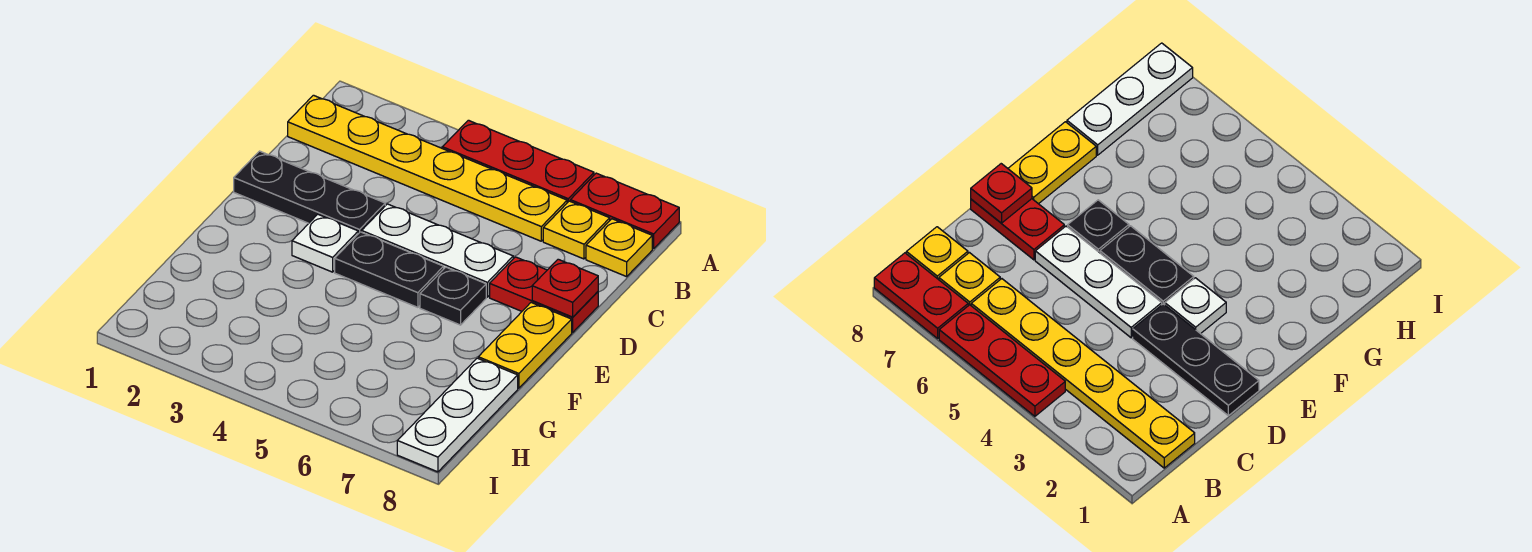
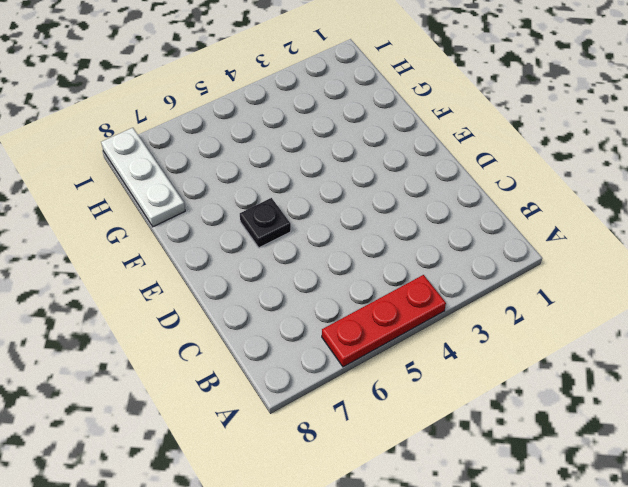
none -> red 1x2 plate [570,173,679,249]
none -> yellow 1x6 plate [288,95,567,241]
none -> yellow 1x1 plate [543,201,610,259]

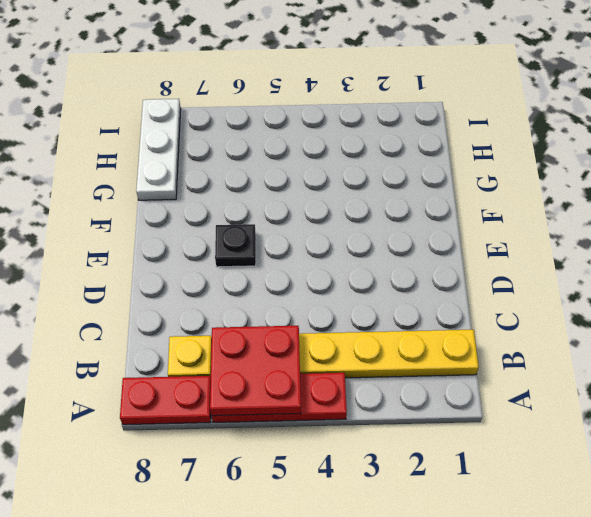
red 2x2 plate [210,326,301,416] -> none
none -> yellow 1x1 plate [586,219,652,277]
none -> black 1x3 plate [234,151,385,234]
none -> white 1x3 plate [362,204,513,297]

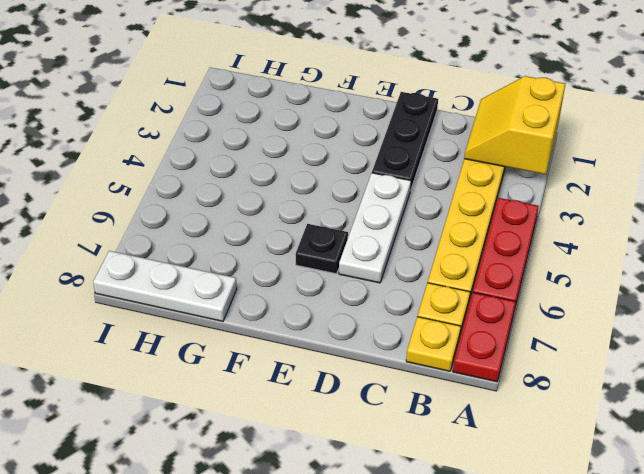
yellow 2x2 slope [464,76,565,174] -> none
none -> red 1x2 plate [490,257,598,332]
none -> white 1x1 plate [292,214,358,272]
none -> black 1x2 plate [335,232,444,307]

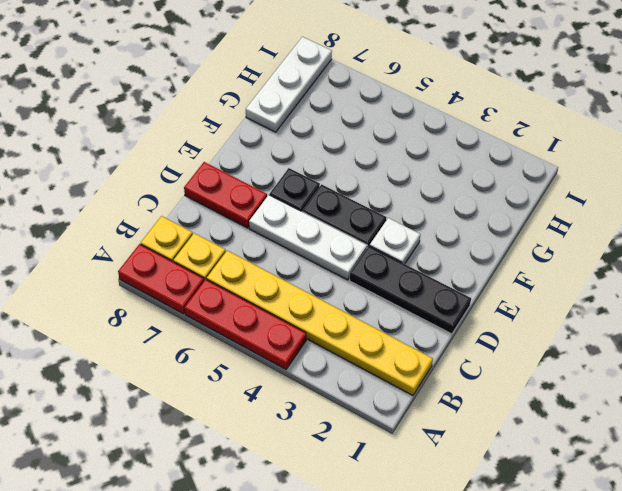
none -> yellow 1x2 plate [478,303,572,388]
none -> red 1x1 plate [532,259,598,317]

